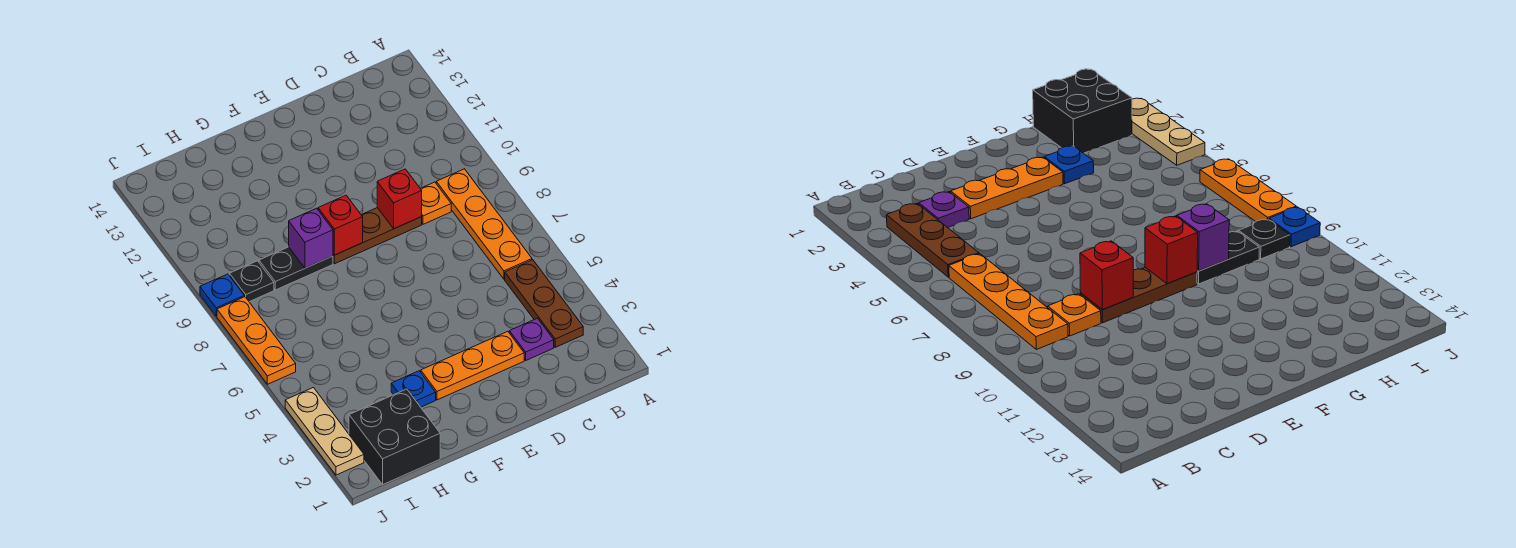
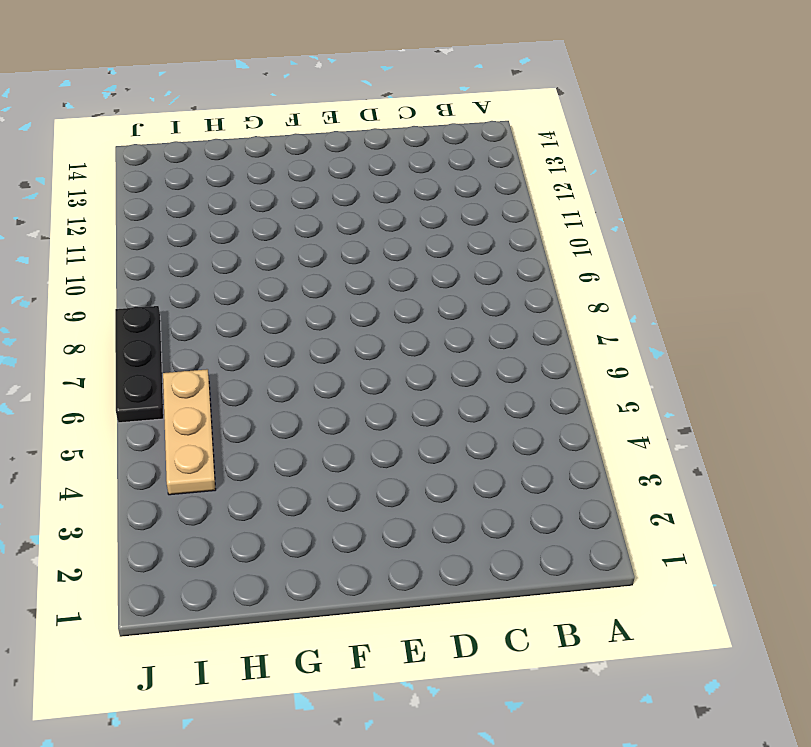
tan 1x3 plate [163,369,216,495] -> tan 1x3 plate moved to [285,388,364,475]
black 1x3 plate [115,306,164,423] -> orange 1x3 plate [217,297,296,384]
none -> brown 1x3 plate [505,260,583,347]
none -> orange 1x4 plate [436,169,532,279]
none -> purple 1x1 plate [509,318,554,360]

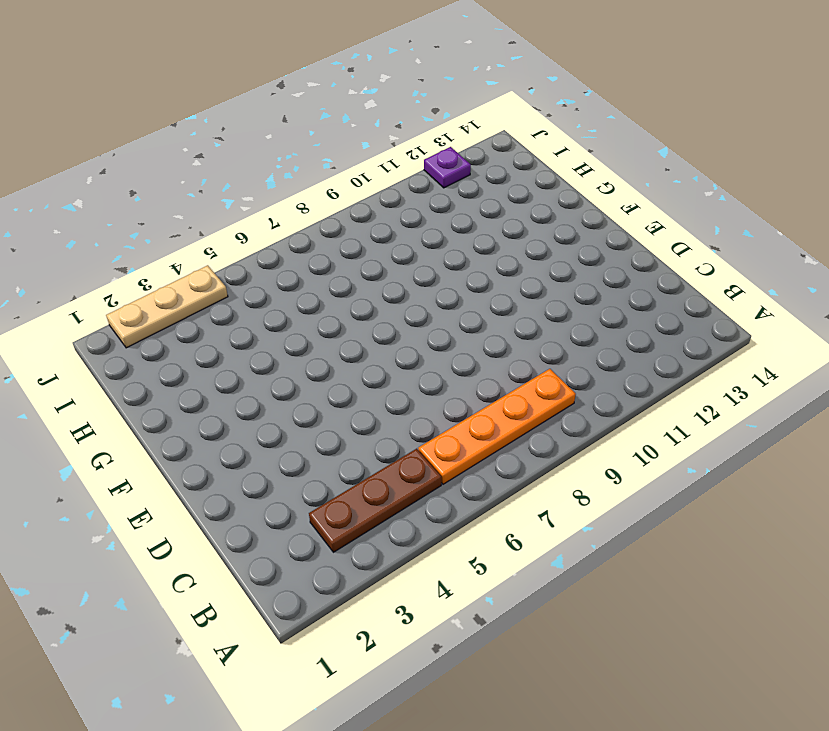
purple 1x1 plate [424,147,471,188] -> purple 1x1 plate moved to [509,318,554,360]
none -> orange 1x1 plate [420,182,451,224]
none -> orange 1x3 plate [421,331,524,400]
none -> brown 1x3 plate [333,208,422,264]

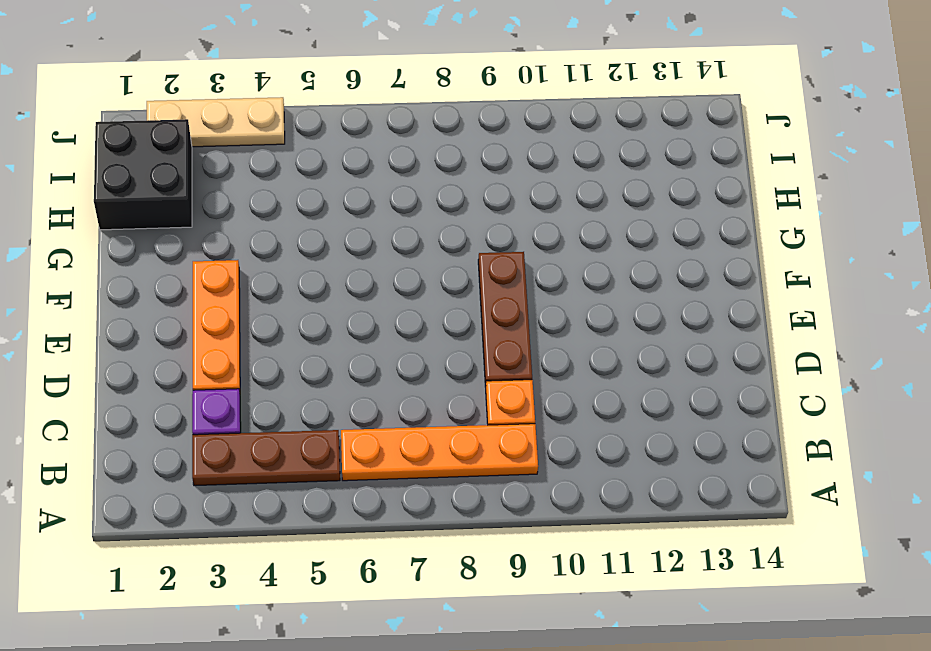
none -> blue 1x1 plate [391,371,436,407]
none -> black 1x2 plate [259,247,333,290]
none -> black 1x1 plate [229,261,274,302]

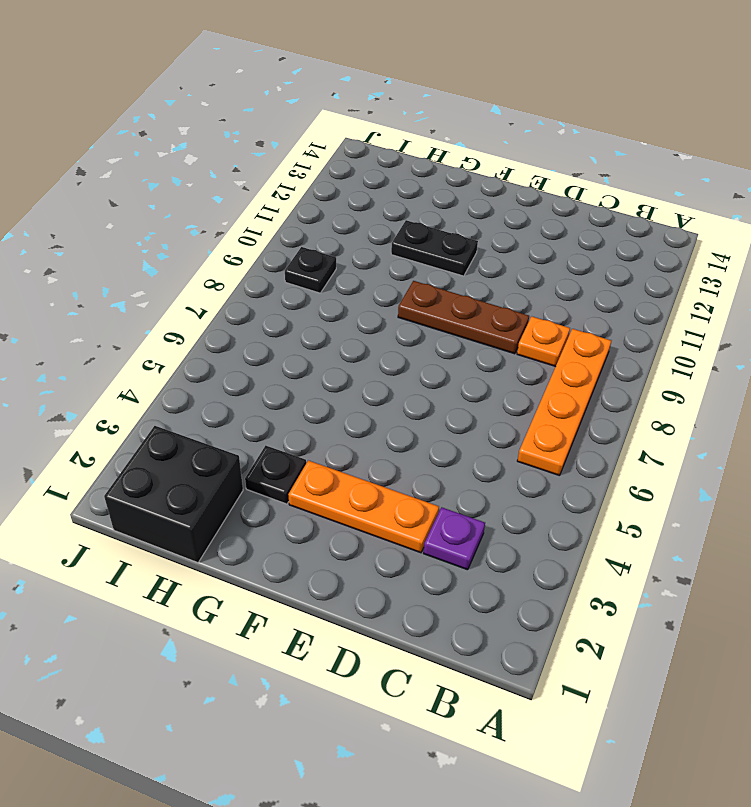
black 1x2 plate [391,220,478,276] -> black 1x2 plate moved to [259,247,333,290]
black 1x1 plate [245,446,306,504] -> blue 1x1 plate [391,371,436,407]
none -> brown 1x3 plate [505,260,583,347]
none -> tan 1x3 plate [285,388,364,475]
none -> orange 1x3 plate [217,297,296,384]

